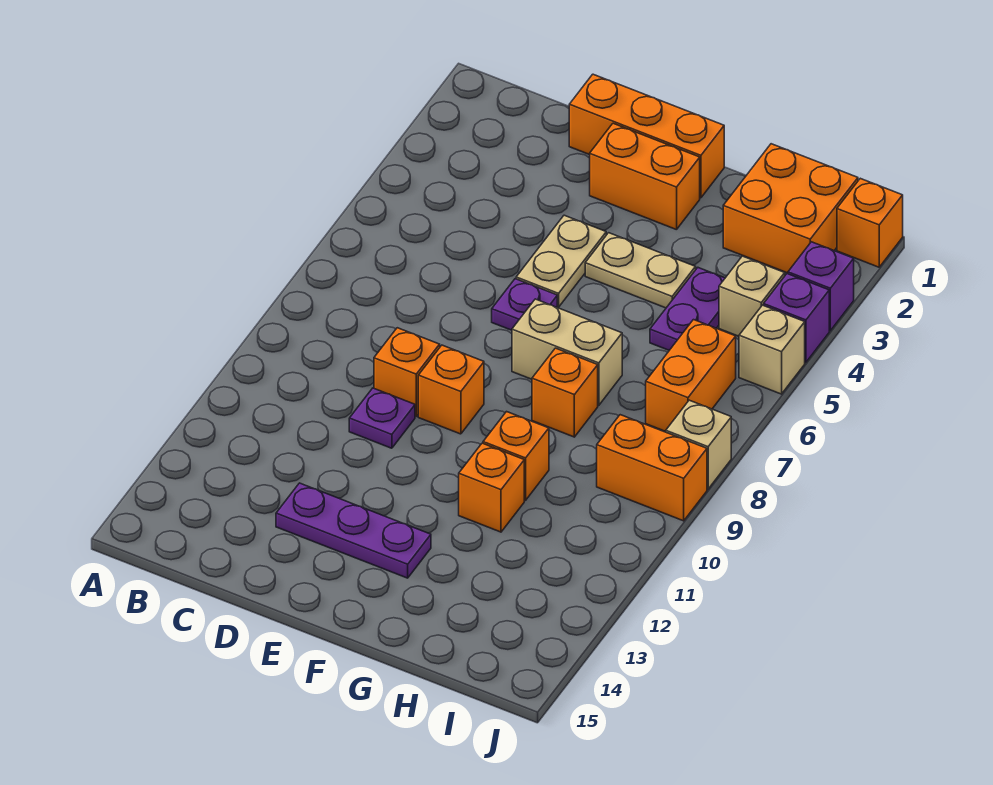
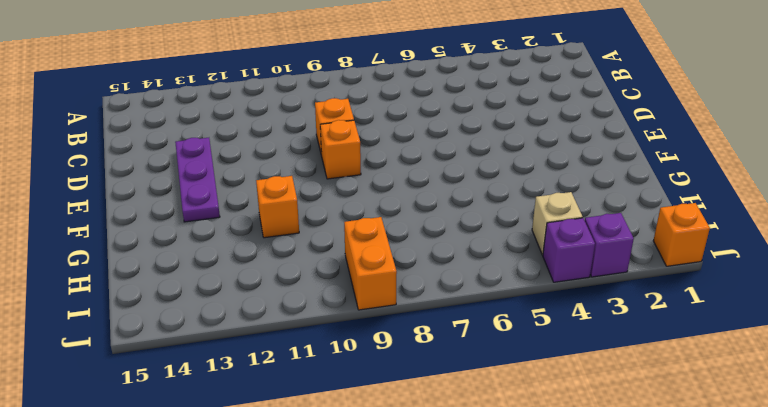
none -> orange 1x3 brick [569,74,724,198]
none -> purple 1x1 plate [349,388,415,448]
none -> orange 1x2 brick [590,123,700,230]

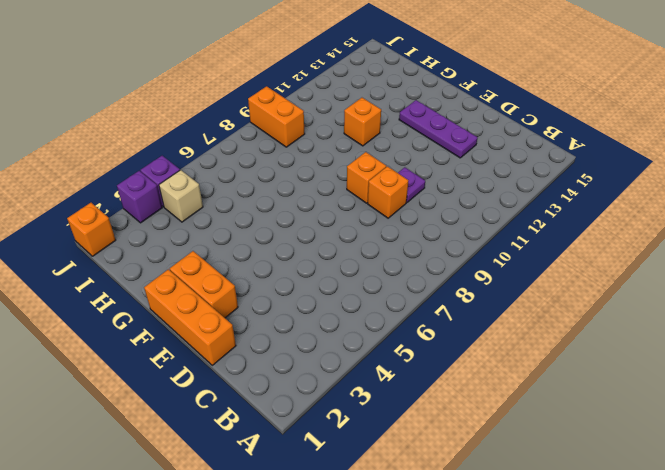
none -> tan 1x2 plate [516,215,606,307]
none -> purple 1x1 plate [492,279,557,330]
none -> tan 1x2 plate [585,233,696,308]

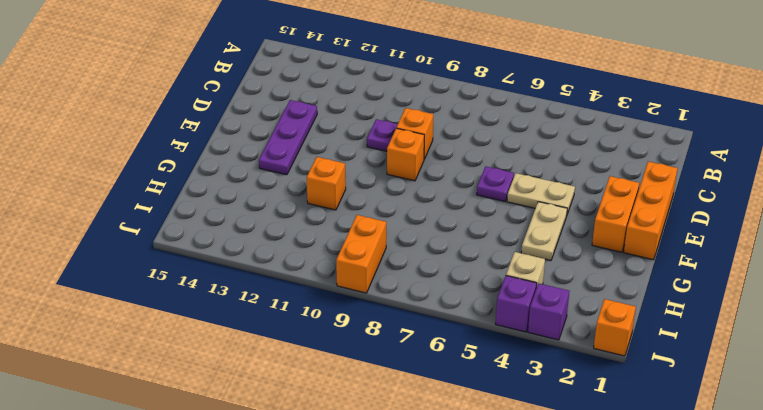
none -> tan 1x2 brick [512,299,622,405]
none -> orange 1x1 brick [532,348,598,437]
none -> orange 1x1 brick [483,412,549,500]

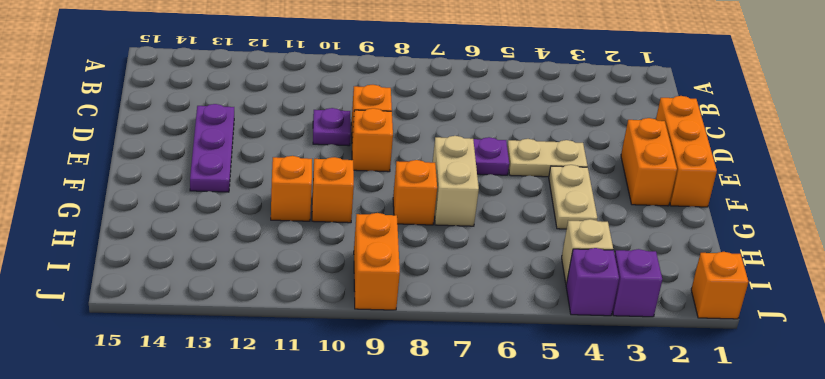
none -> orange 2x2 brick [723,144,858,273]
none -> purple 1x2 plate [650,268,725,350]
none -> orange 1x2 brick [646,320,736,431]

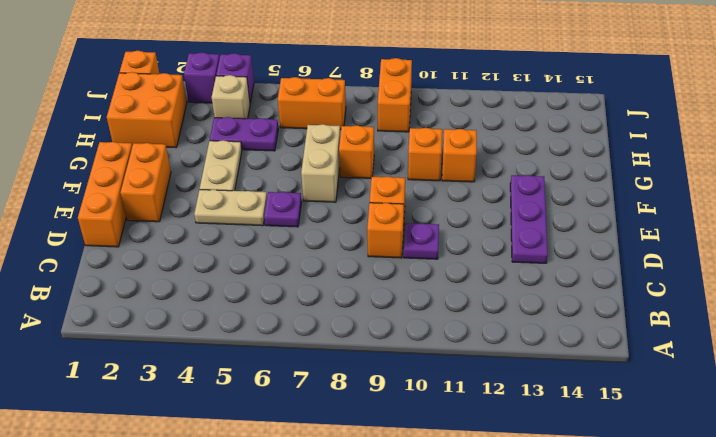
none -> tan 1x1 brick [739,305,805,394]
none -> tan 1x1 brick [666,400,731,489]

